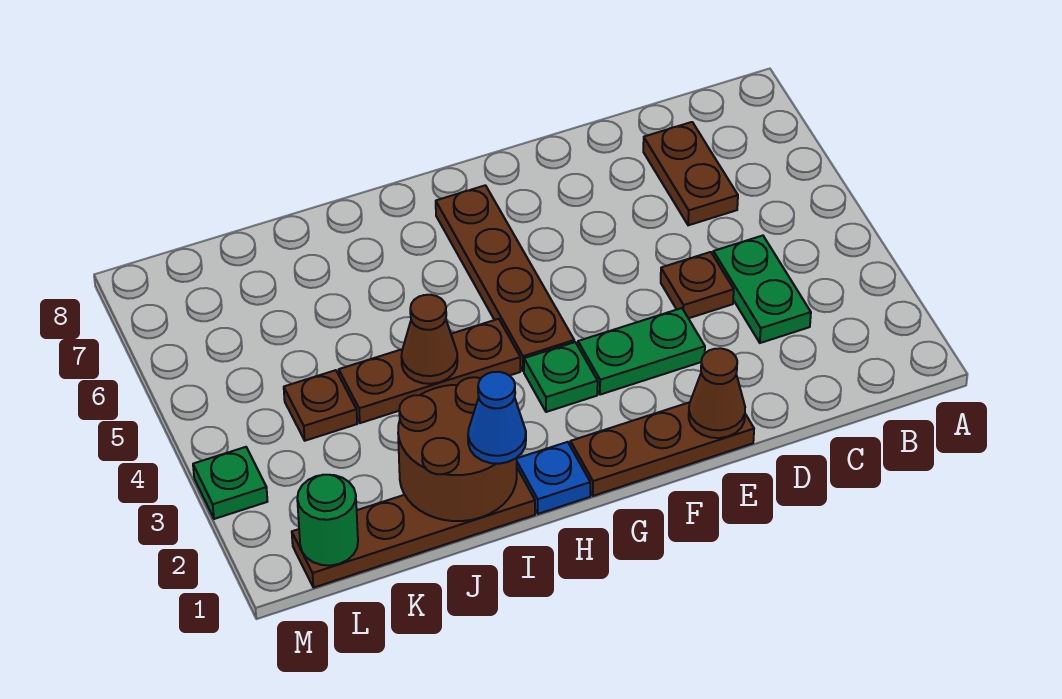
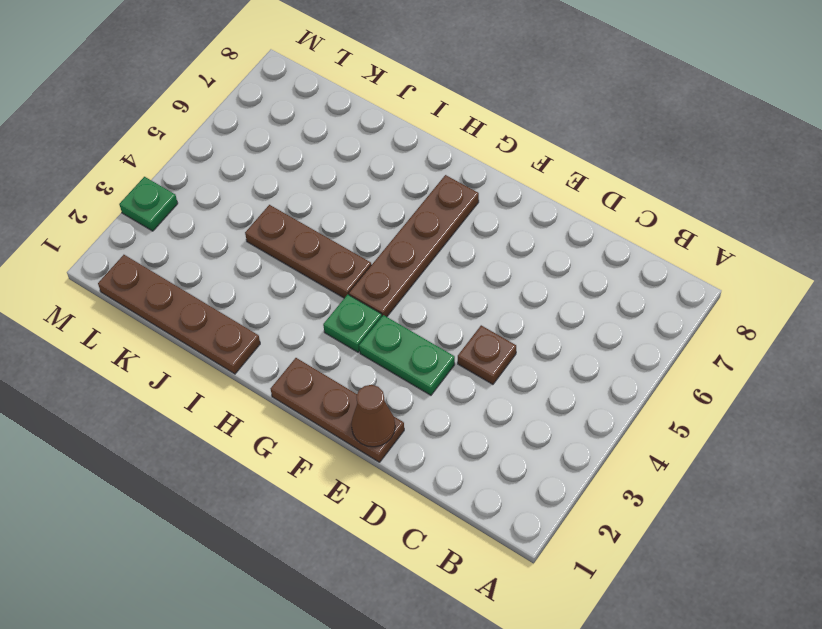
none -> green 1x2 plate [713,236,811,343]
none -> brown 1x2 plate [643,122,738,225]
none -> blue 1x1 plate [517,442,590,514]

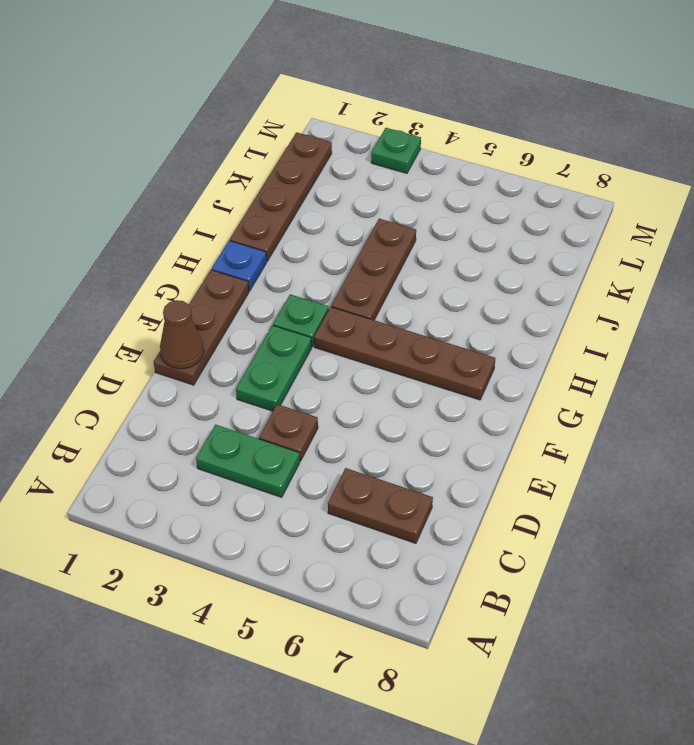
none -> brown 1x1 plate [284,370,357,441]
none -> brown 2x2 round brick [398,377,517,521]
none -> brown 1x1 cone [401,295,458,384]

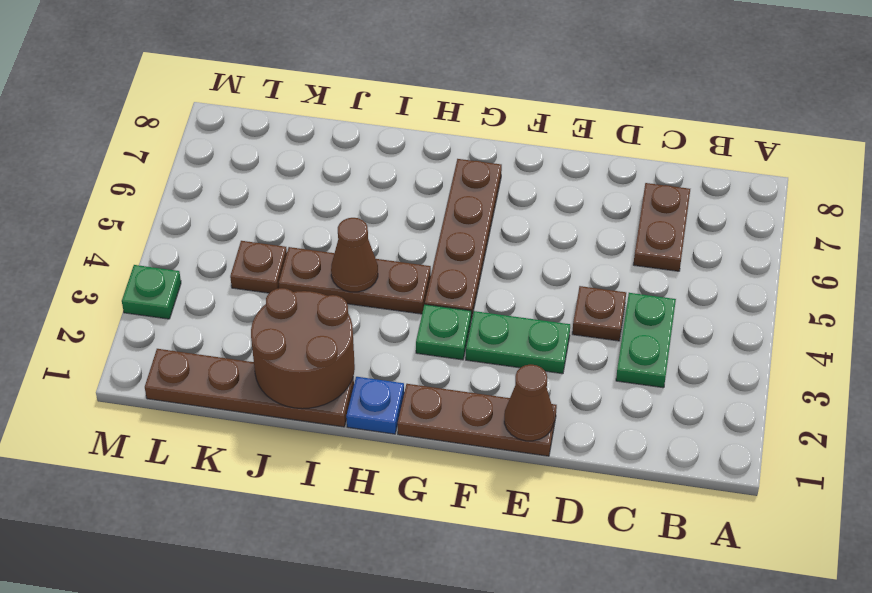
none -> green 1x1 round brick [297,475,358,565]
none -> blue 1x1 cone [468,372,526,464]

